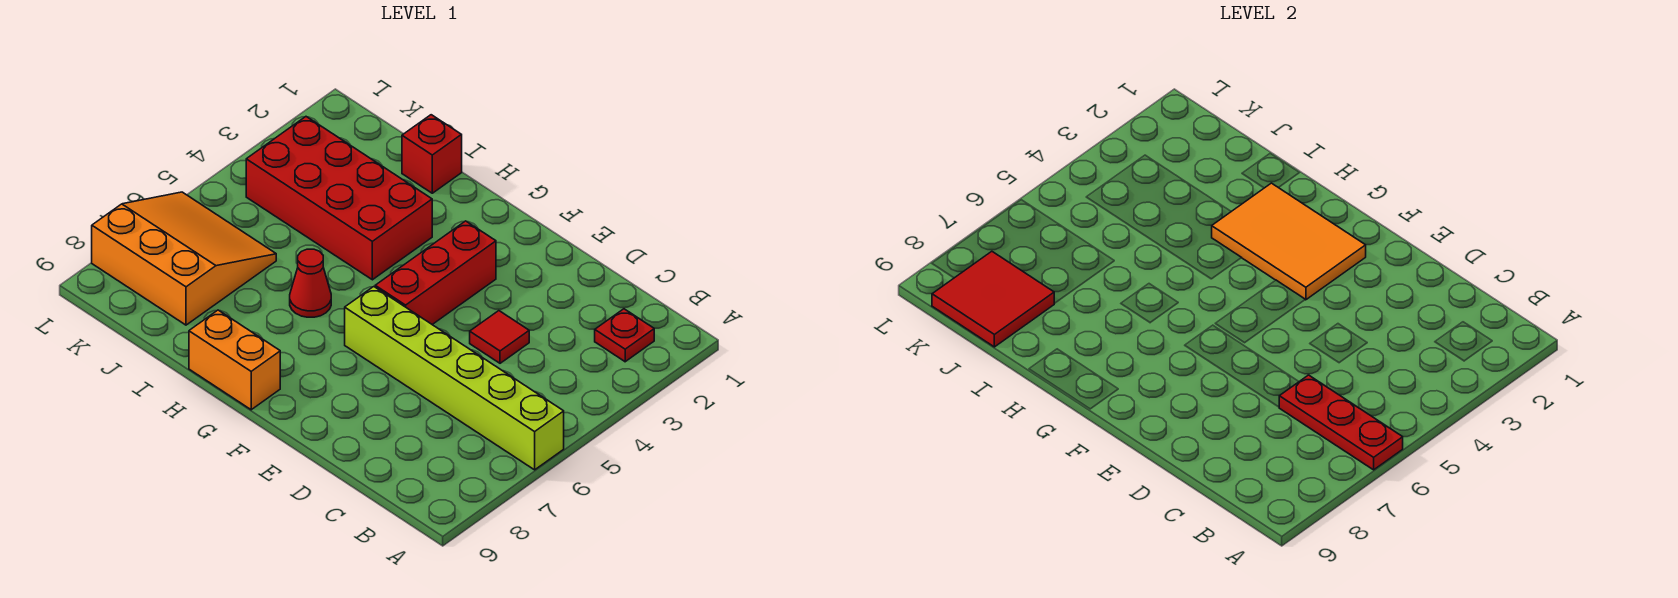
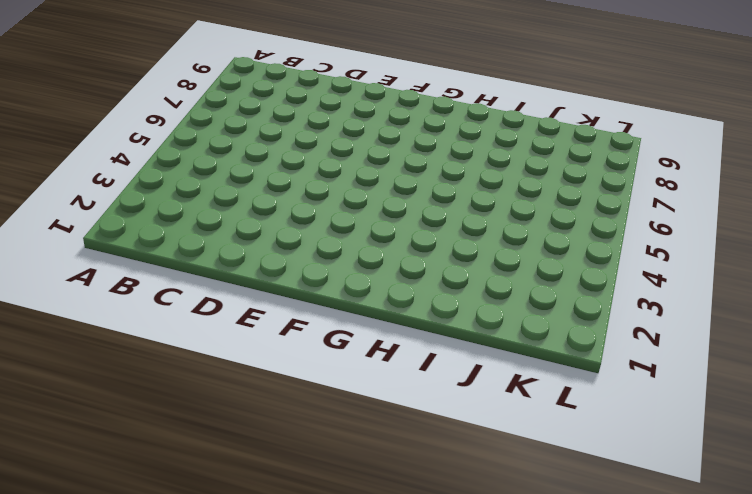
none -> lime 1x6 brick [345,287,564,470]
none -> red 1x1 plate [595,309,654,362]
none -> red 1x1 tile [470,311,529,363]

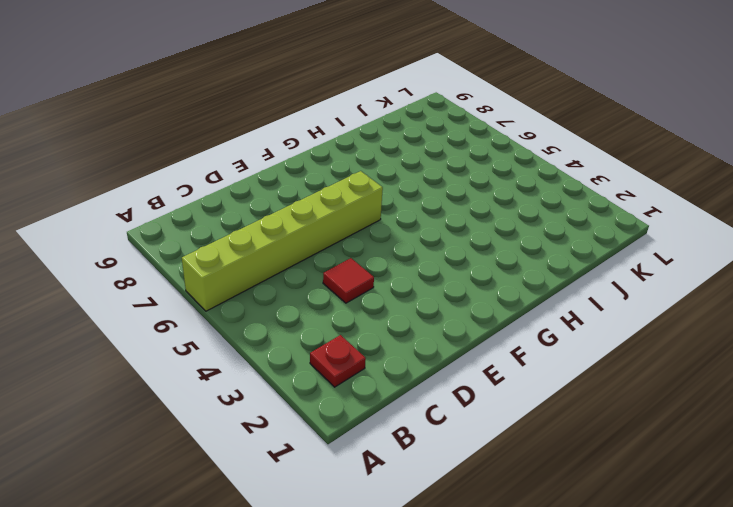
none -> red 1x3 brick [375,221,496,324]
none -> orange 1x2 brick [189,310,280,410]
none -> red 2x4 brick [246,117,432,280]

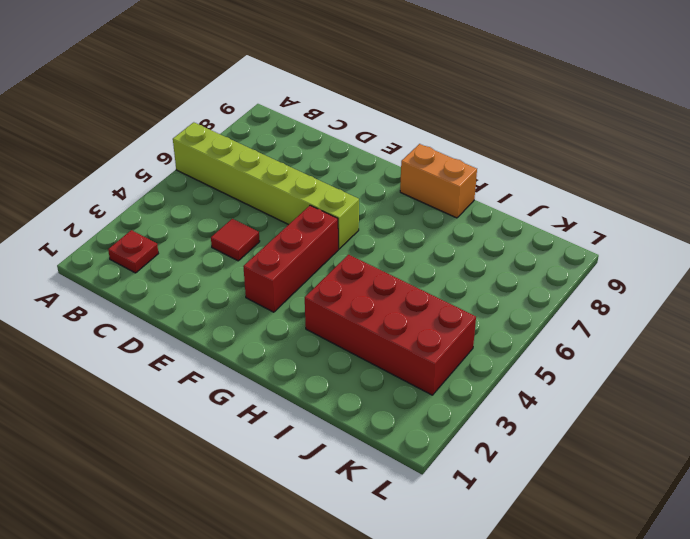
none -> red 1x1 cone [290,249,331,317]
none -> red 1x1 brick [402,115,462,193]
none -> orange 3x3 slope [92,192,276,325]

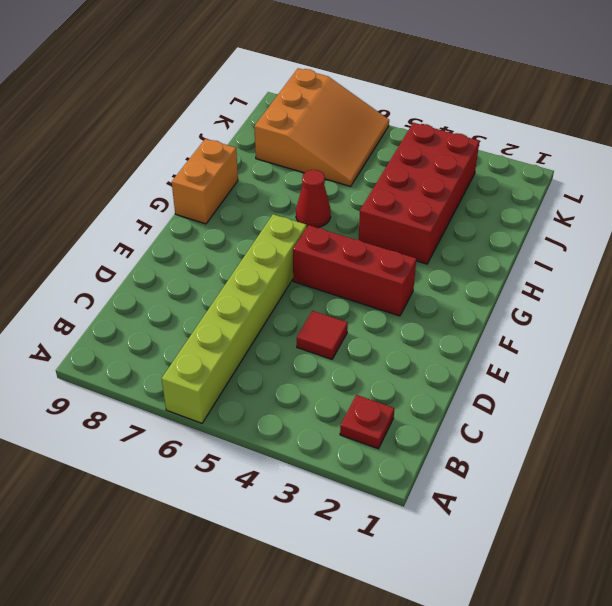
none -> red 1x1 brick [402,115,462,193]
none -> red 1x3 plate [1279,375,1403,470]
none -> orange 2x3 tile [1212,183,1366,300]

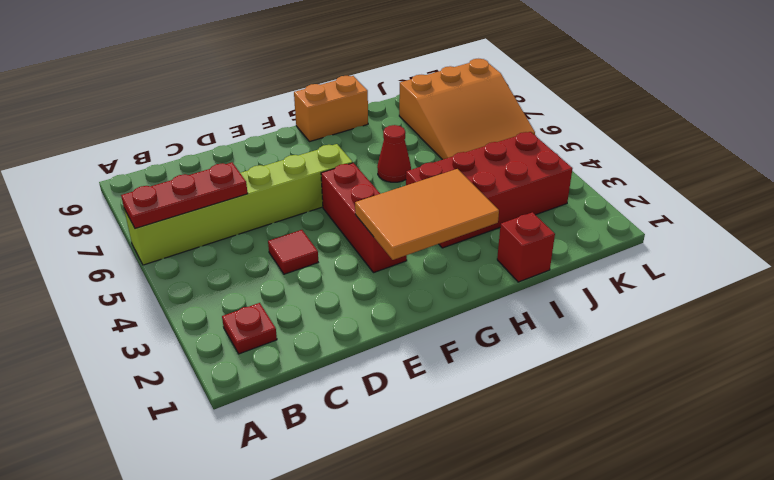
none -> red 2x2 tile [932,251,1054,347]

